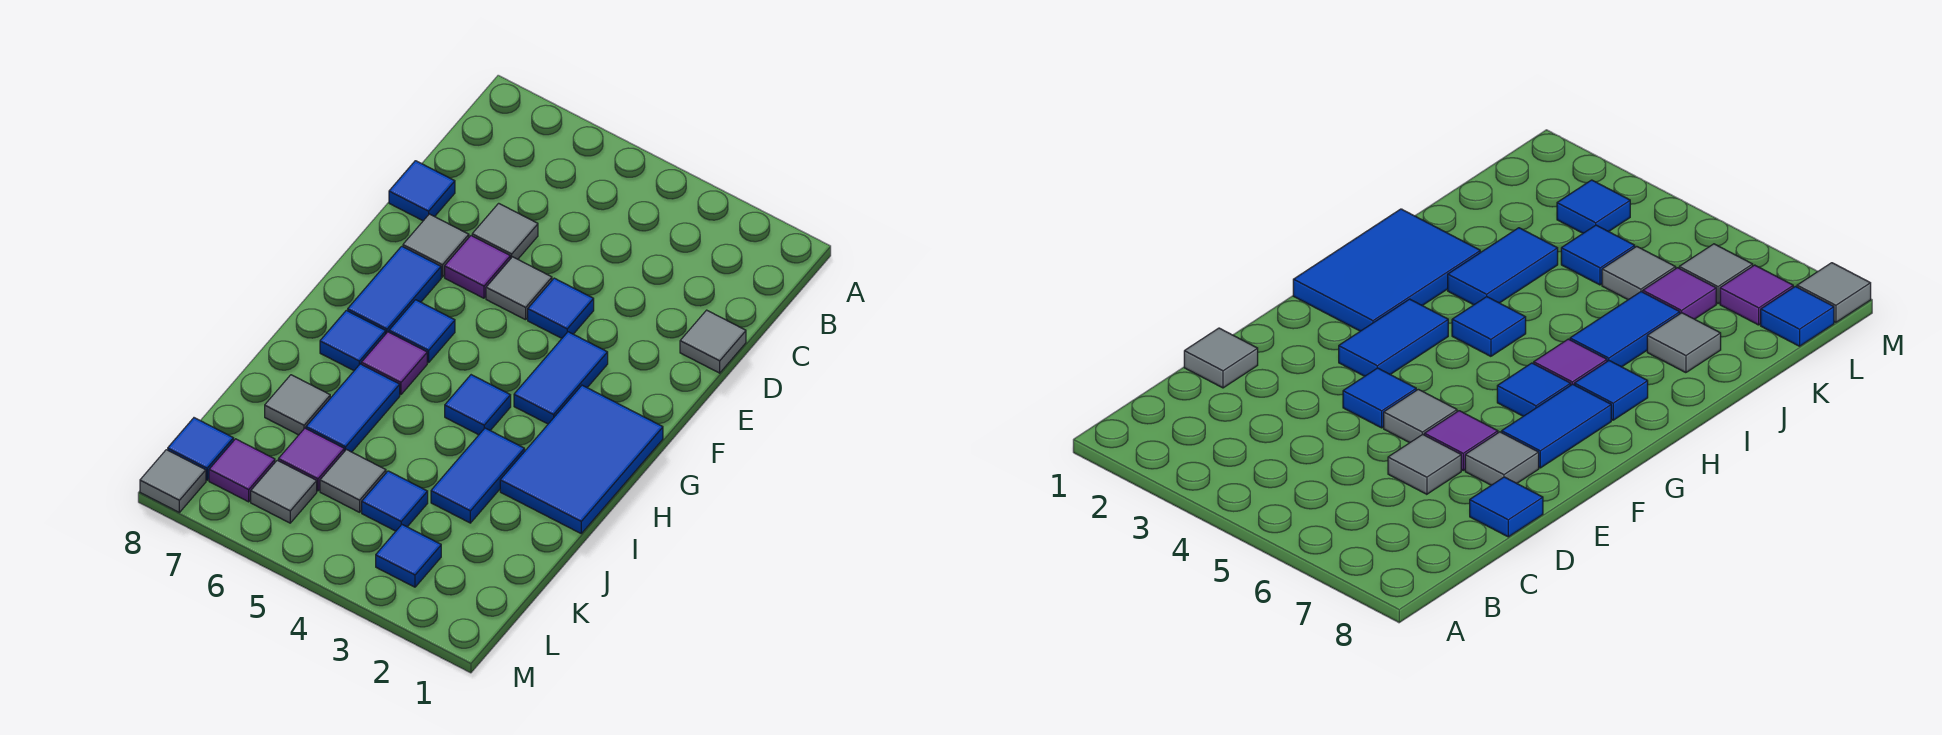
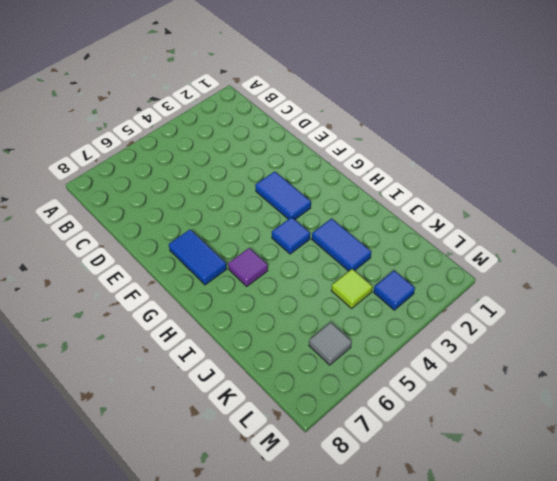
lime 1x1 tile [331,269,372,308] -> blue 1x1 tile [362,471,428,531]
none -> grey 1x1 tile [680,310,746,373]
none -> grey 1x1 tile [472,203,538,259]
none -> blue 1x1 tile [389,161,455,221]

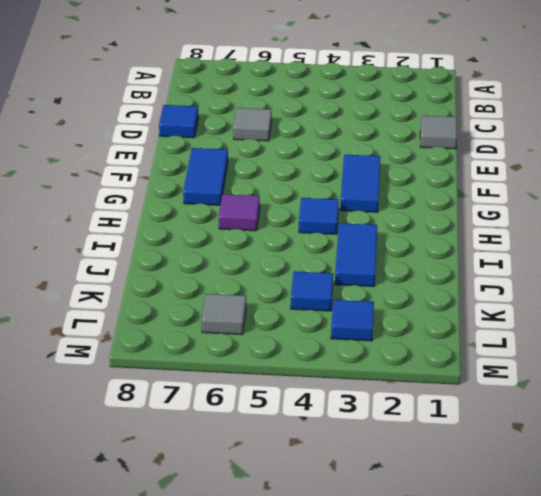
none -> blue 1x1 tile [528,278,594,338]
none -> grey 1x1 tile [486,257,552,320]
none -> purple 1x1 tile [445,236,510,298]

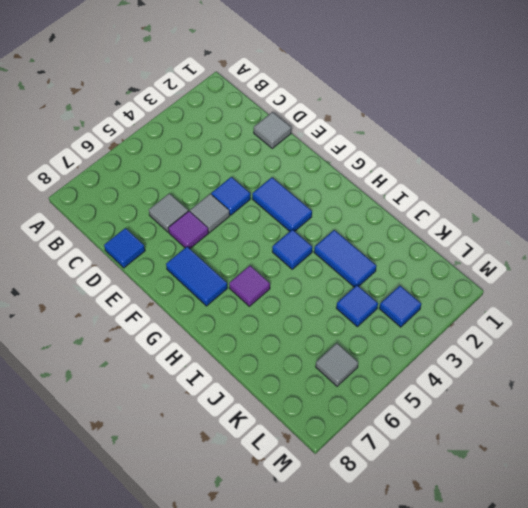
none -> grey 1x1 tile [403,214,469,277]
none -> blue 2x3 tile [500,385,663,533]
none -> blue 1x1 tile [389,300,455,362]

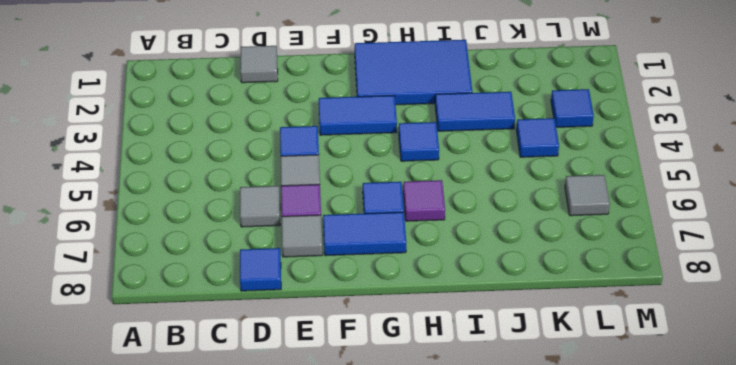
none -> blue 1x1 tile [320,310,386,370]
none -> blue 1x2 tile [306,364,400,452]
none -> grey 1x1 tile [265,375,330,435]

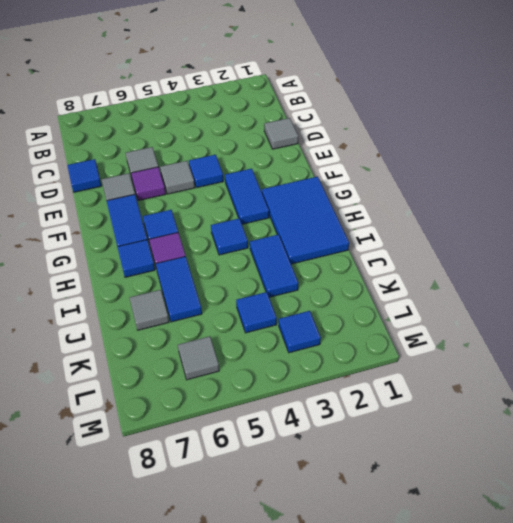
none -> grey 1x1 tile [320,450,386,512]
none -> purple 1x1 tile [278,428,344,491]
none -> purple 1x1 tile [209,439,275,502]

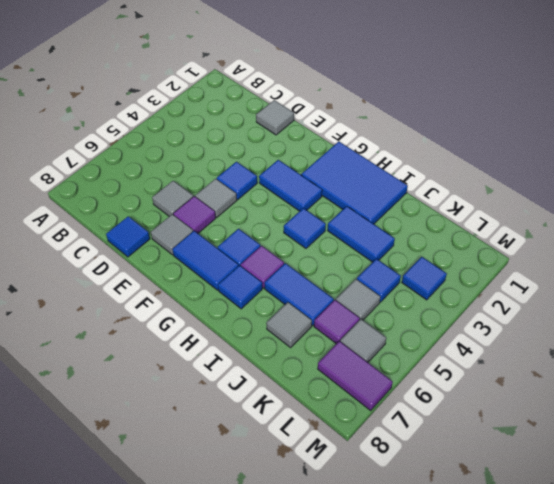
purple 1x2 tile [318,341,393,410] -> purple 1x1 tile [209,439,275,502]
none -> blue 1x1 tile [168,418,234,480]
none -> grey 1x1 tile [140,450,206,512]

